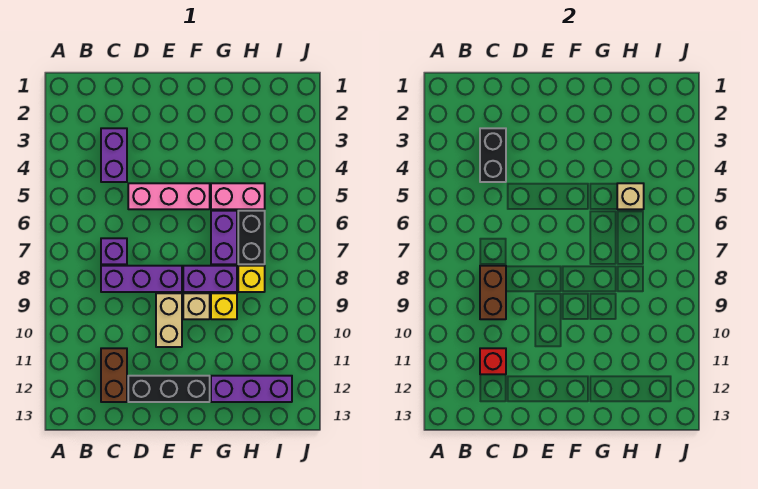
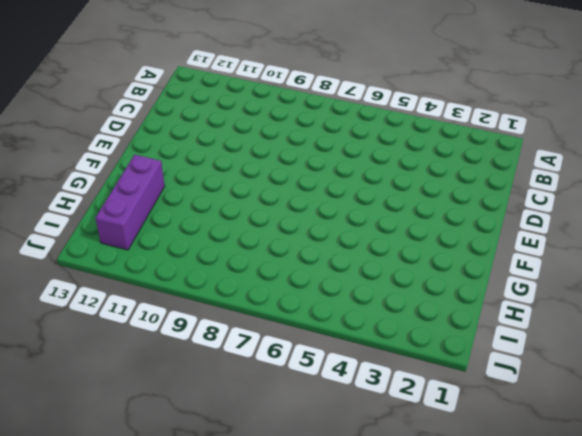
none -> purple 1x2 brick [101,128,127,182]
none -> purple 1x1 brick [101,238,127,264]
none -> purple 1x3 brick [101,266,182,292]

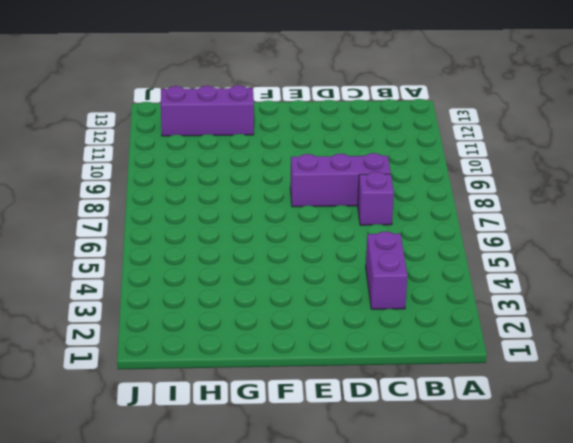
none -> brown 1x2 brick [101,348,127,402]
none -> pink 1x3 brick [128,183,210,209]
none -> black 1x3 brick [128,376,210,402]

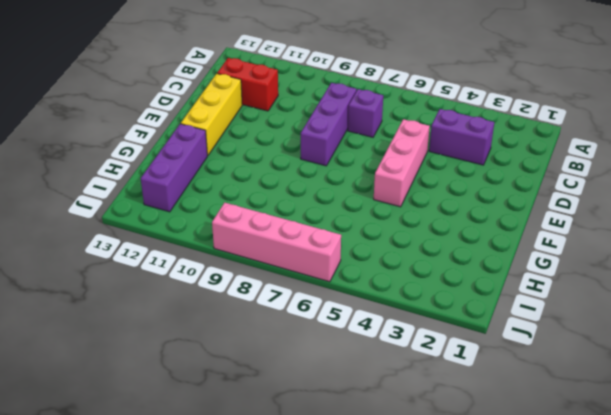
red 1x2 brick [217,58,278,111] -> brown 1x2 brick [101,348,127,402]
yellow 1x3 brick [181,74,242,156] -> black 1x3 brick [128,376,210,402]
pink 1x4 brick [212,203,341,282] -> none
none -> tan 1x2 brick [156,293,182,347]
none -> purple 1x2 brick [183,266,237,292]
none -> tan 1x1 brick [183,293,210,319]

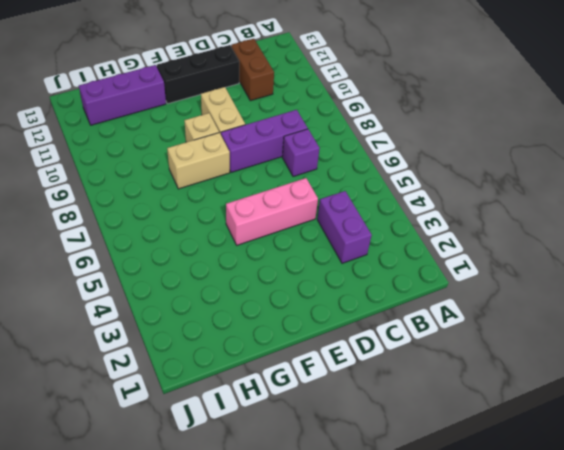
tan 1x2 brick [167,133,230,189] -> purple 1x2 brick [183,266,237,292]
none -> pink 1x2 brick [211,183,265,209]
none -> purple 1x2 brick [211,211,237,264]
none -> yellow 1x1 brick [211,293,237,319]

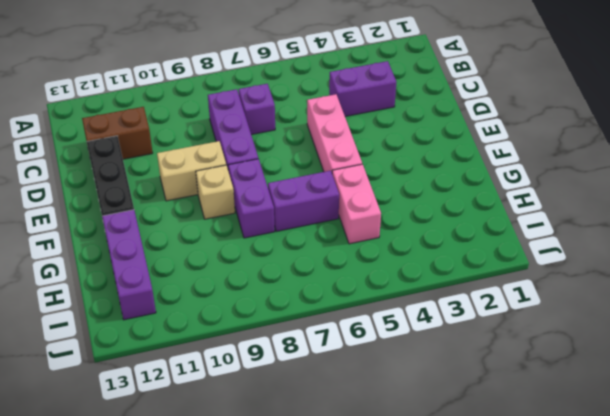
none -> yellow 1x1 brick [211,293,237,319]
none -> black 1x2 brick [238,211,265,264]
none -> yellow 1x1 brick [238,266,265,292]

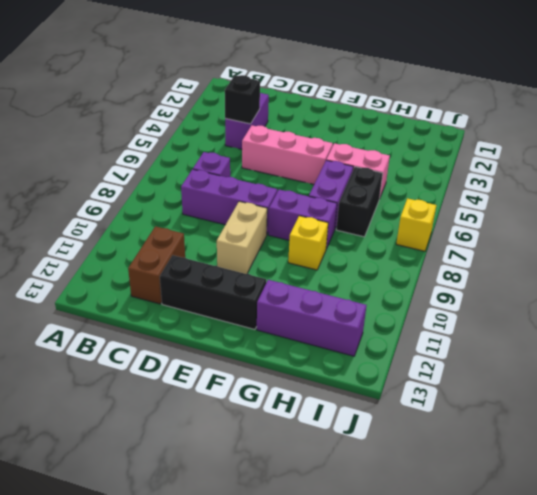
black 1x1 brick [225,75,260,124] -> black 1x2 brick [480,128,506,182]
yellow 1x1 brick [396,198,436,251] -> yellow 1x1 brick moved to [238,266,265,292]
none -> tan 1x1 brick [183,293,210,319]
none -> brown 1x2 brick [480,266,506,319]
none -> red 1x1 brick [480,348,506,374]

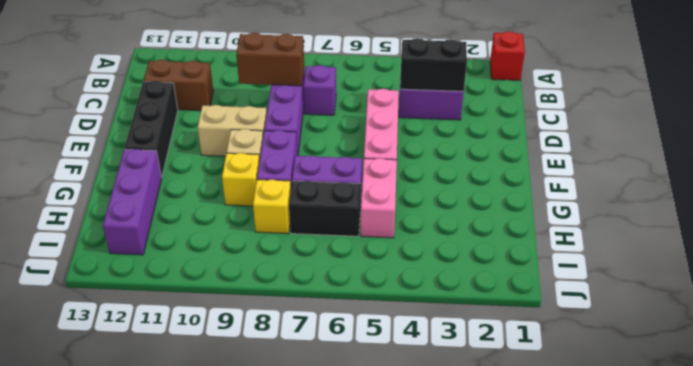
red 1x1 brick [490,31,525,80] -> red 1x1 brick moved to [480,348,506,374]
none -> tan 1x1 brick [617,183,644,209]

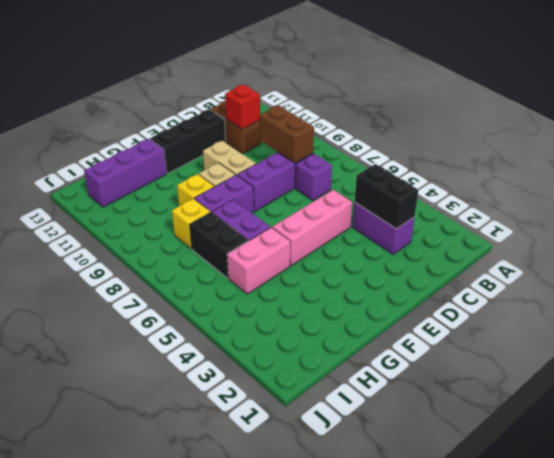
none -> tan 1x1 brick [617,183,644,209]

